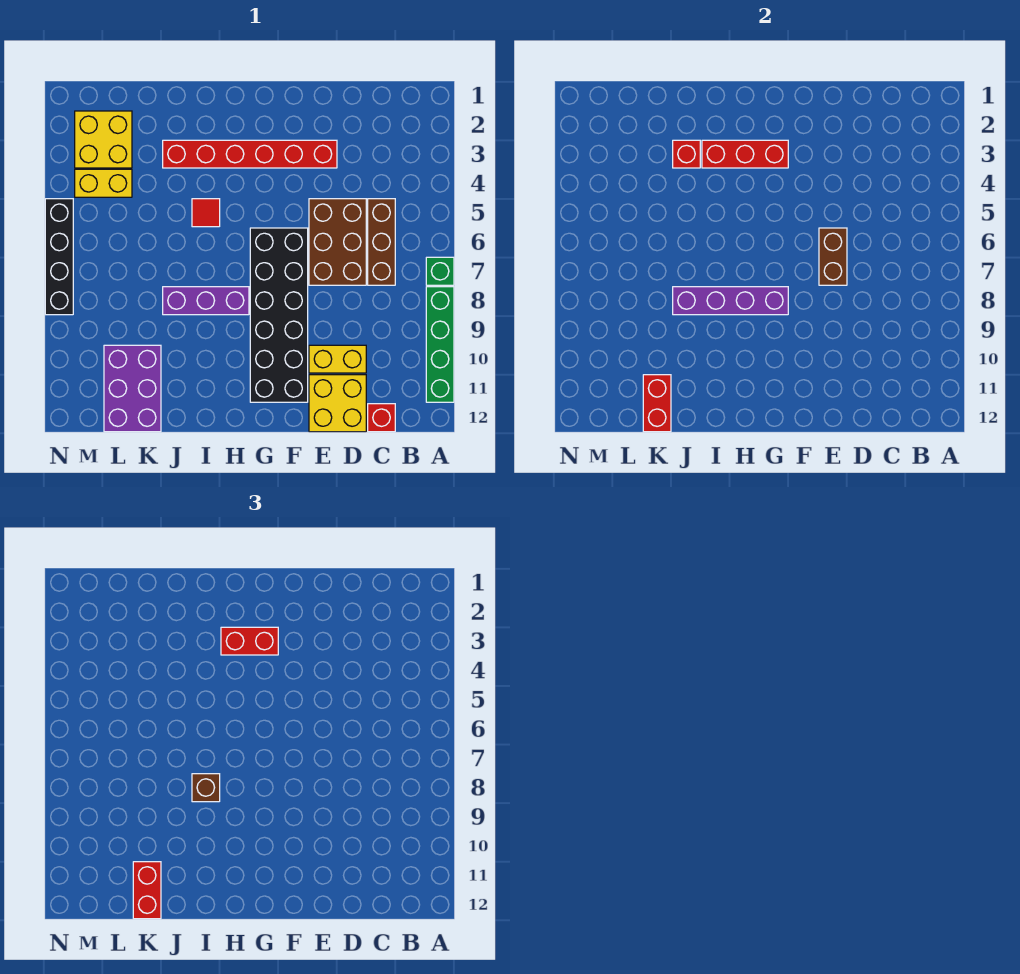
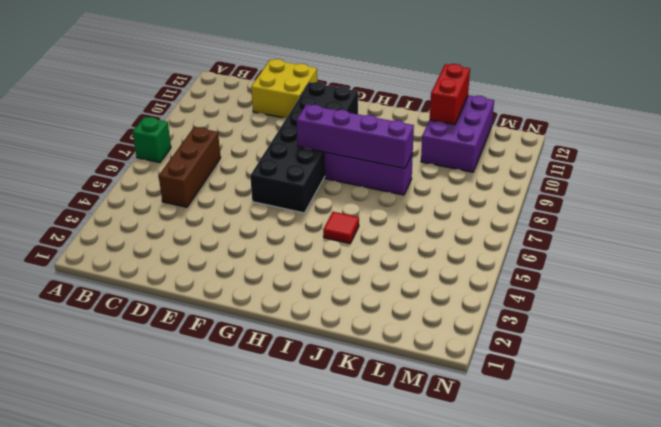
none -> green 1x4 brick [426,287,454,402]
none -> red 1x1 brick [368,404,395,432]
none -> brown 2x3 brick [309,199,366,285]

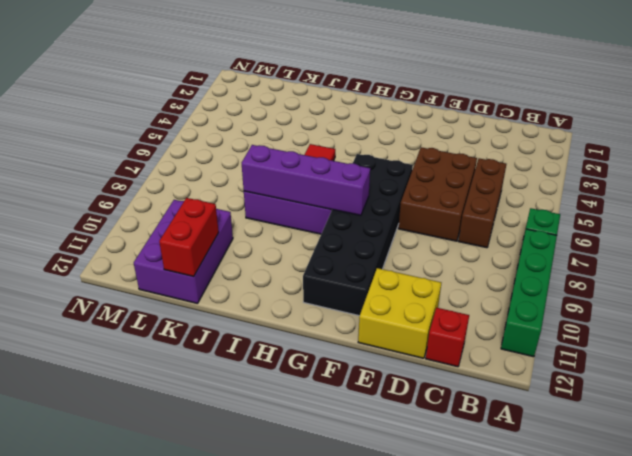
none -> yellow 1x2 brick [309,345,366,373]
none -> red 1x6 brick [163,140,337,168]
none -> yellow 2x2 brick [75,111,132,168]

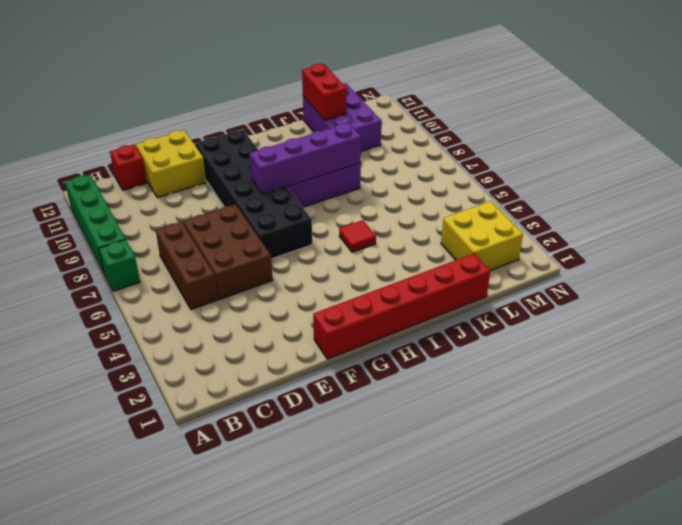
red 1x6 brick [313,254,490,359] -> red 1x6 brick moved to [163,140,337,168]
none -> yellow 1x2 brick [309,345,366,373]
none -> yellow 1x2 brick [75,169,132,197]
none -> black 1x4 brick [45,199,73,315]

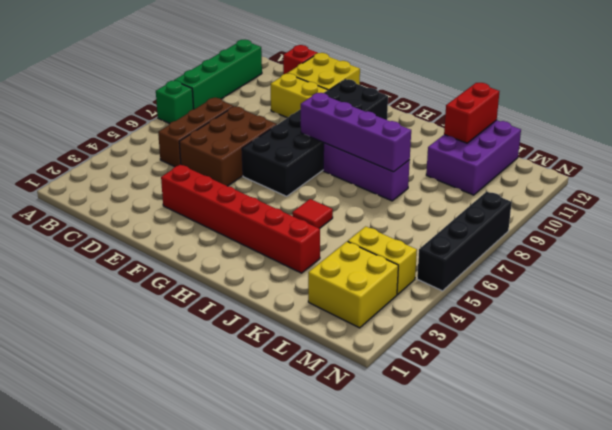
none -> brown 1x2 brick [819,228,847,285]
none -> red 1x3 brick [702,140,788,168]
none -> red 1x1 brick [673,140,700,168]

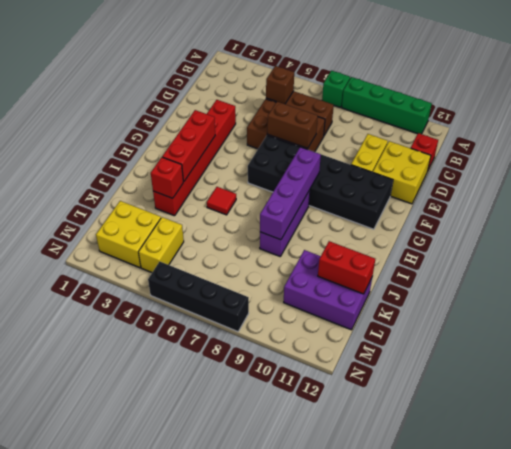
brown 1x1 brick [266,66,294,104] -> brown 1x1 brick moved to [192,774,220,802]
none -> red 1x2 brick [221,627,278,655]
none -> red 1x2 brick [133,862,161,919]

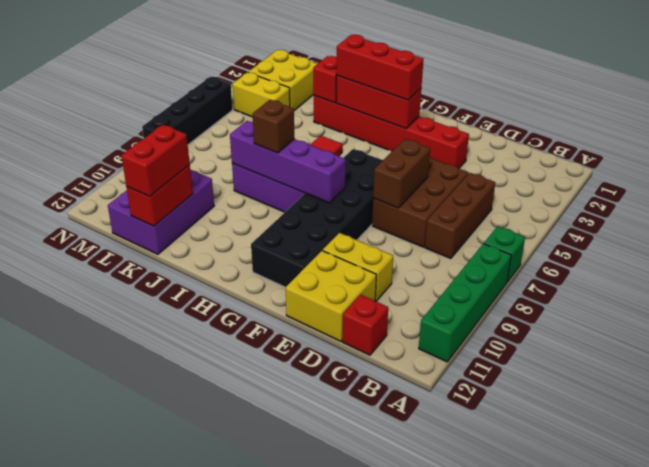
red 1x3 brick [336,35,424,100] -> red 1x2 brick [221,627,278,655]

